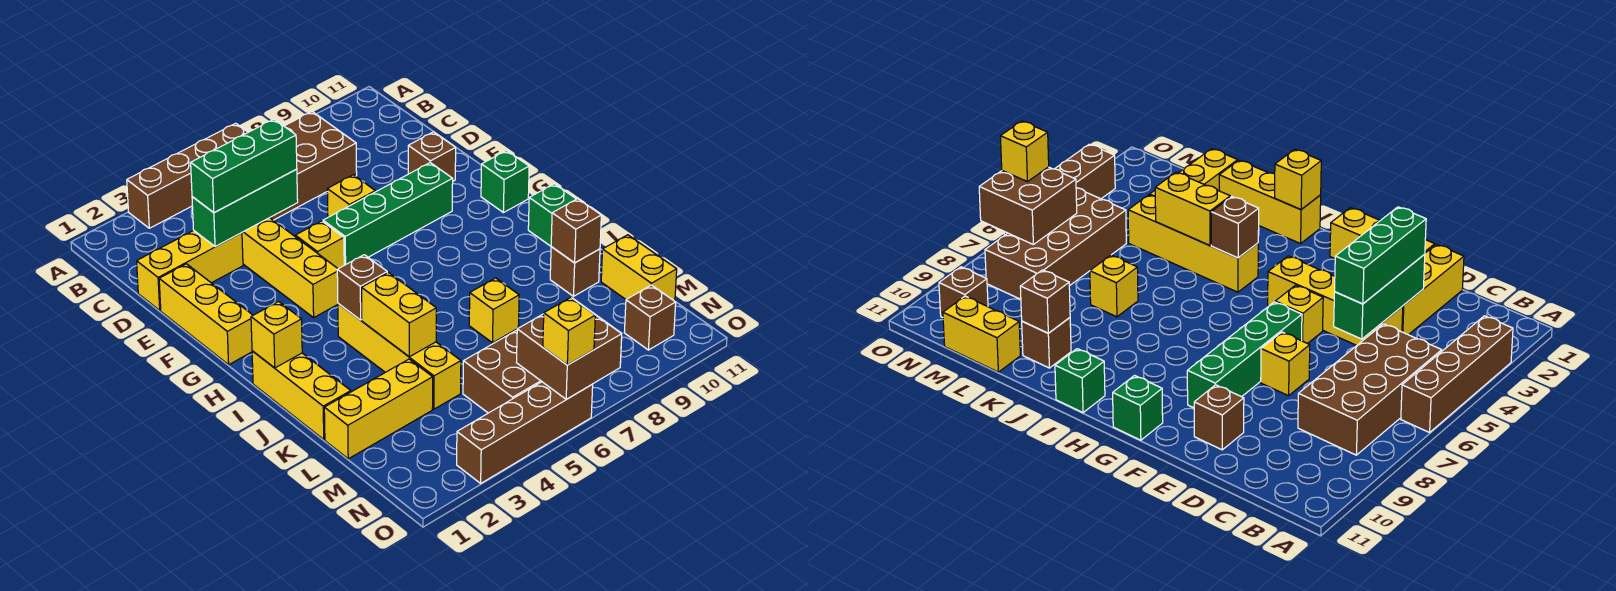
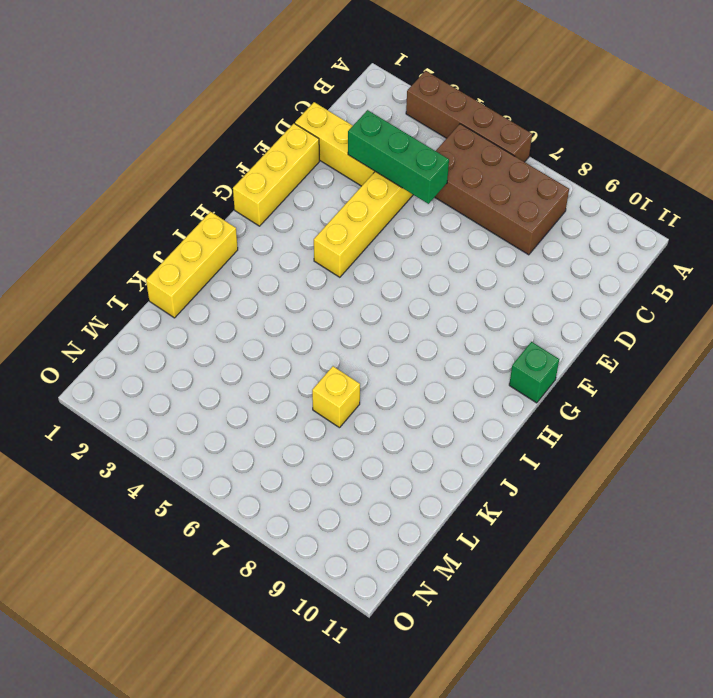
none -> yellow 1x1 brick [327,175,375,217]
none -> brown 1x1 brick [408,132,456,181]
none -> yellow 1x1 brick [295,221,344,269]

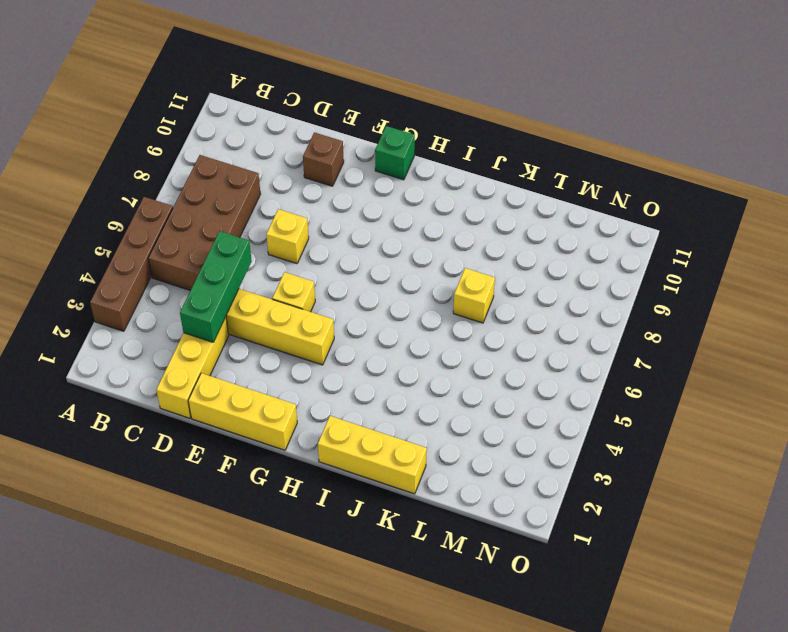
none -> green 1x4 brick [323,163,453,265]
none -> yellow 1x4 brick [338,304,461,409]
none -> green 1x1 brick [528,184,576,246]

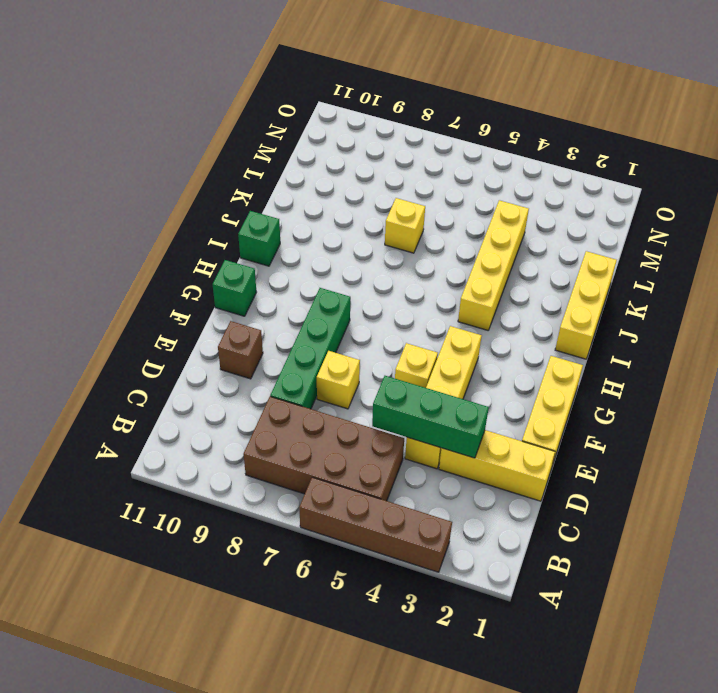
green 1x4 brick [270,288,350,409] -> green 1x4 brick turned to [323,163,453,265]
none -> brown 1x1 brick [550,247,600,296]
none -> yellow 1x3 brick [324,359,433,459]
none -> yellow 1x2 brick [601,235,677,301]

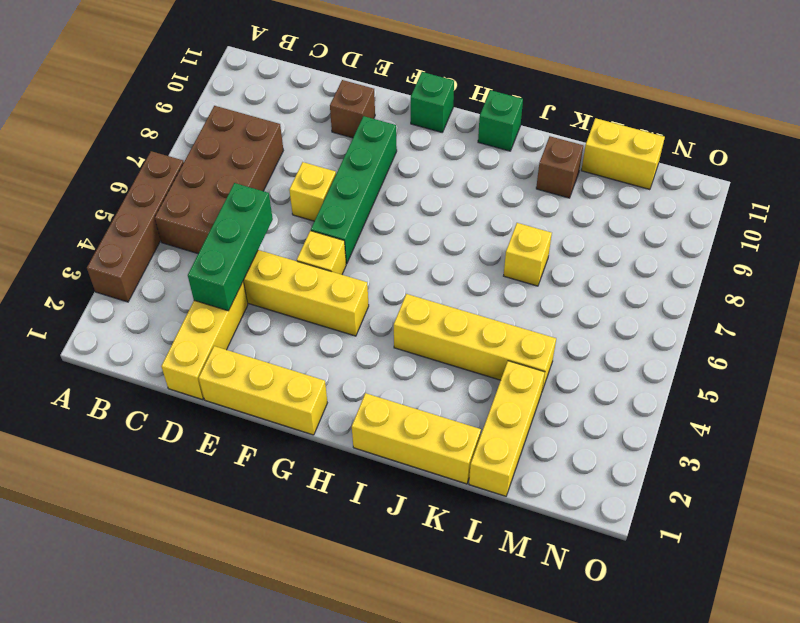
none -> brown 2x4 brick [463,300,622,413]
none -> brown 1x1 brick [624,285,676,350]
none -> brown 1x4 brick [457,382,593,483]

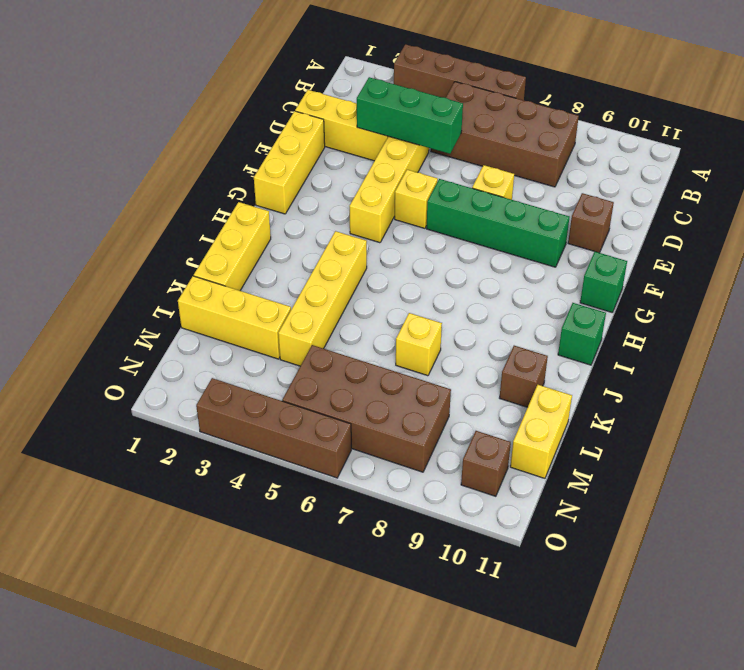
none -> yellow 1x1 brick [251,302,302,368]
none -> brown 1x1 brick [337,255,387,320]
none -> yellow 1x2 brick [362,273,436,357]

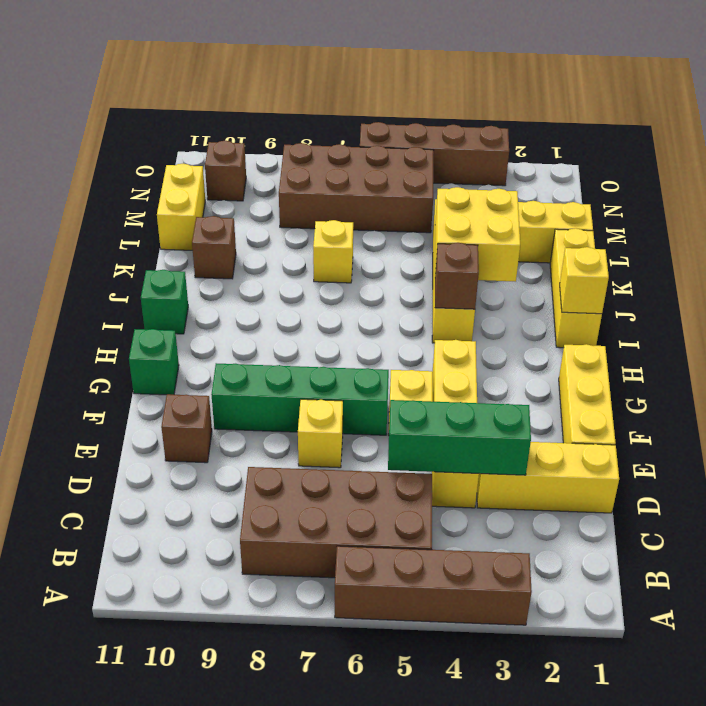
yellow 2x2 brick [435,187,520,282] -> yellow 1x2 brick [362,273,436,357]
none -> brown 1x1 brick [551,199,601,263]
none -> brown 2x2 brick [517,298,622,399]
none -> green 1x3 brick [191,119,297,213]

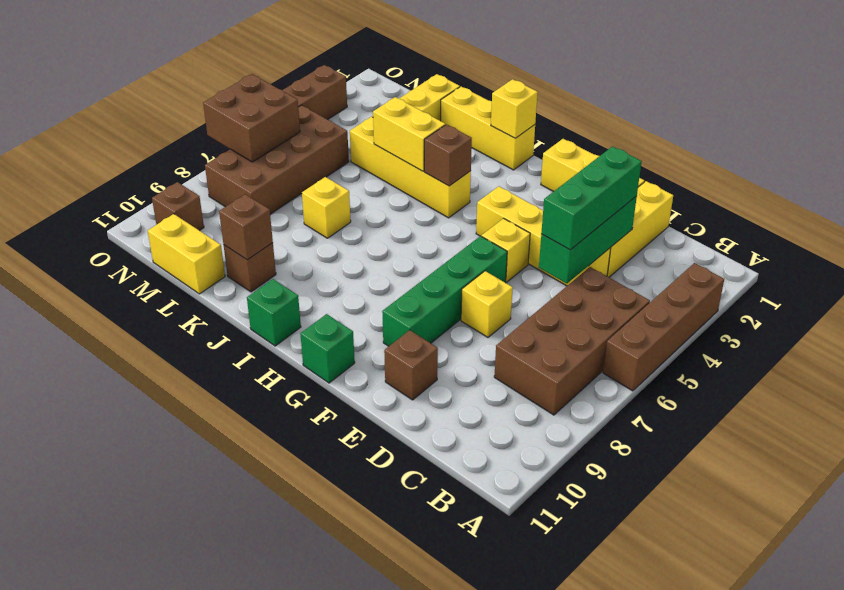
none -> yellow 1x1 brick [543,298,595,365]

